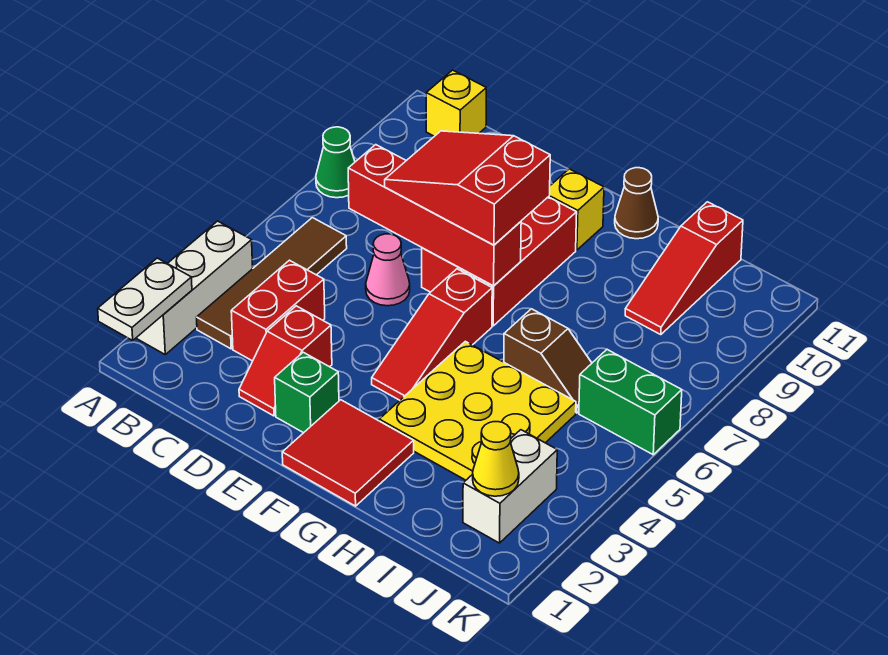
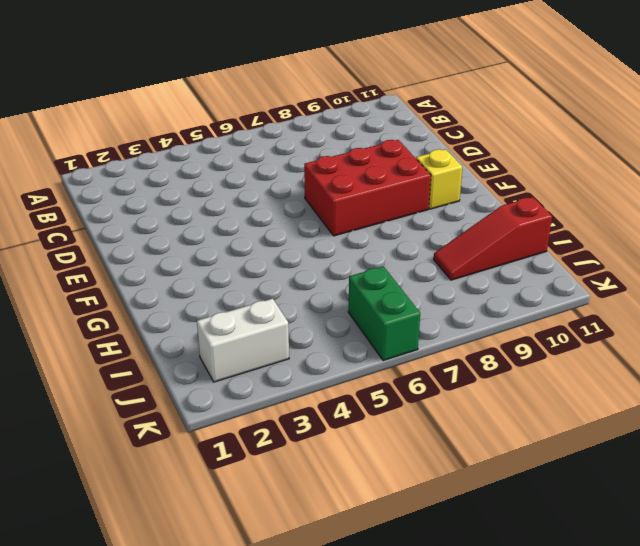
none -> white 1x3 brick [136,221,253,354]
none -> green 1x1 cone [316,127,355,198]
none -> brown 1x4 tile [196,218,347,349]

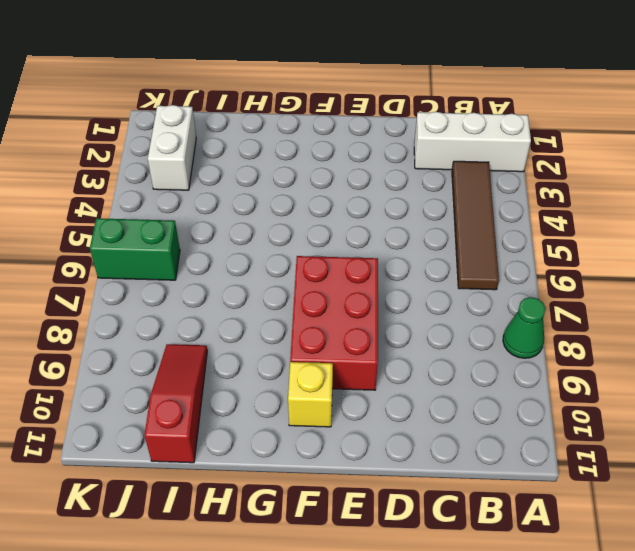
white 1x3 brick [414,112,531,172] -> white 1x3 brick turned to [136,221,253,354]
none -> yellow 1x1 brick [426,70,486,136]
none -> red 1x2 brick [231,260,325,361]
none -> red 1x2 slope [239,306,332,416]

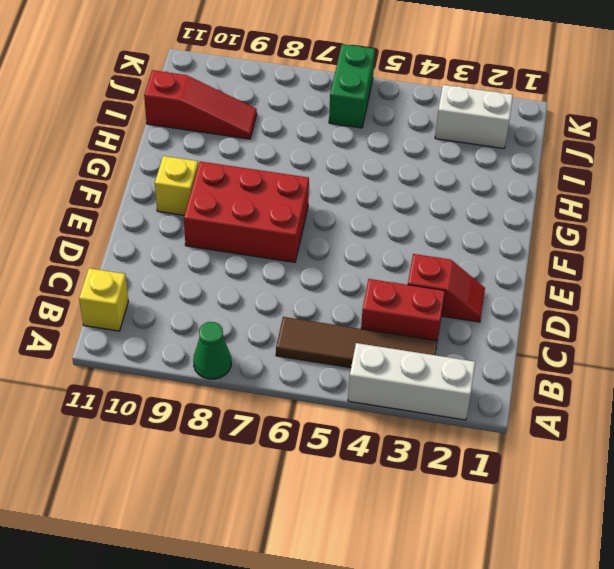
none -> pink 1x1 cone [366,234,410,306]
none -> green 1x1 brick [275,352,339,433]
none -> red 2x2 tile [282,400,414,506]

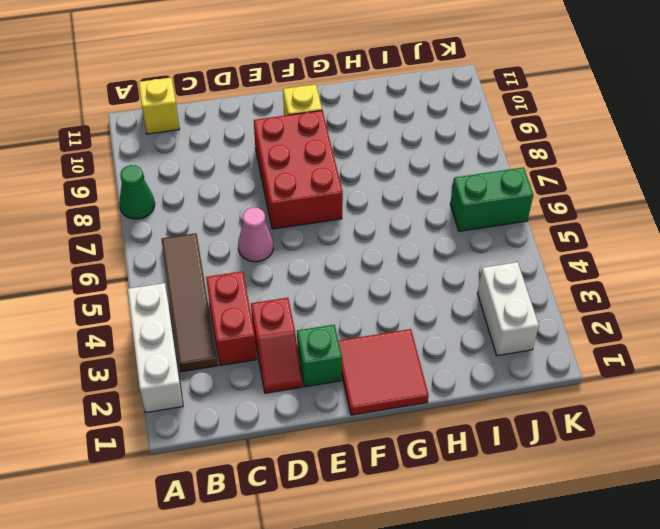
none -> red 1x3 slope [372,269,492,400]
none -> yellow 3x3 plate [379,341,576,480]
none -> brown 1x1 cone [615,168,658,239]

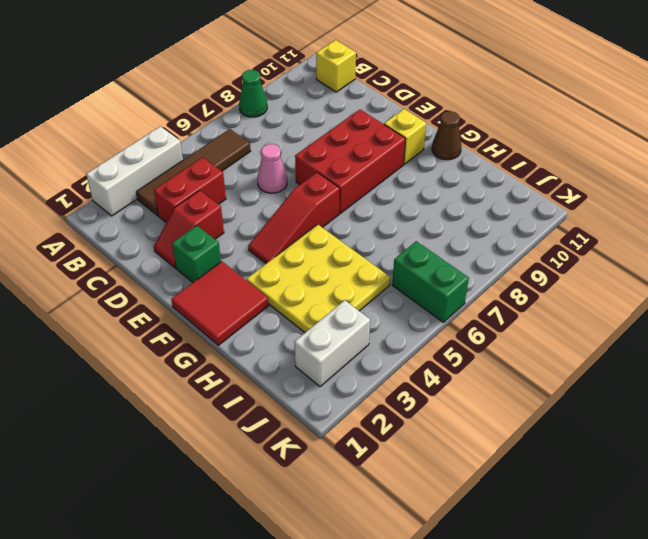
none -> brown 1x2 slope [504,309,592,413]
none -> red 1x3 slope [625,202,743,335]
none -> white 1x2 plate [98,258,192,340]

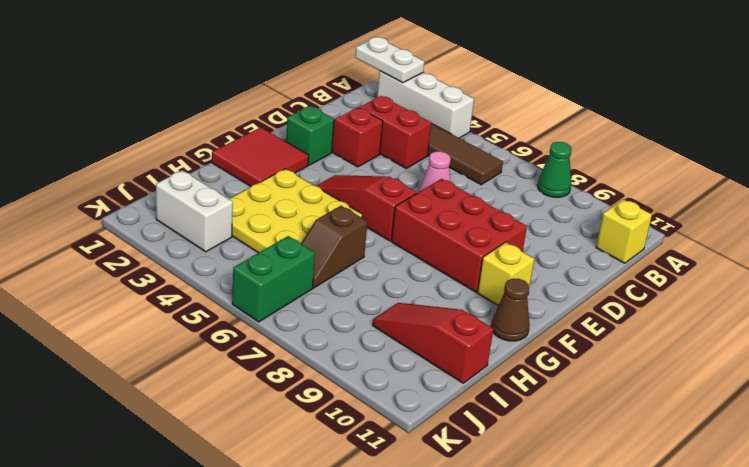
none -> red 1x4 brick [348,145,521,286]
none -> yellow 1x1 cone [473,422,519,496]
none -> red 2x3 slope [385,131,550,245]

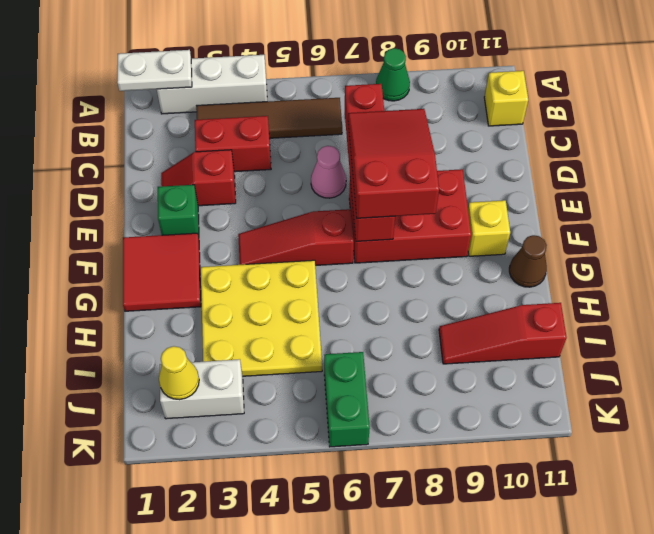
none -> brown 1x2 slope [504,309,592,413]

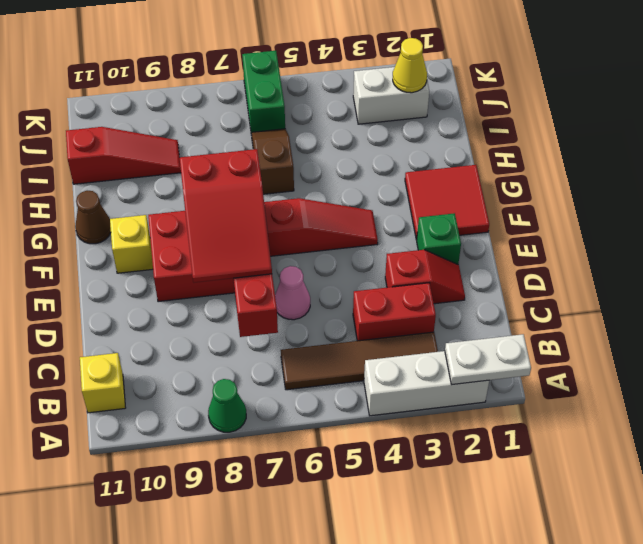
none -> yellow 3x3 plate [379,341,576,480]

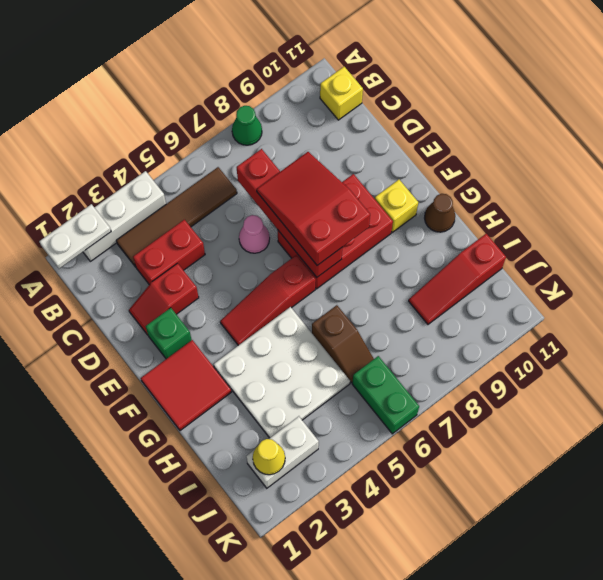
white 3x3 plate [214,307,350,438] -> yellow 3x3 plate [379,341,576,480]

